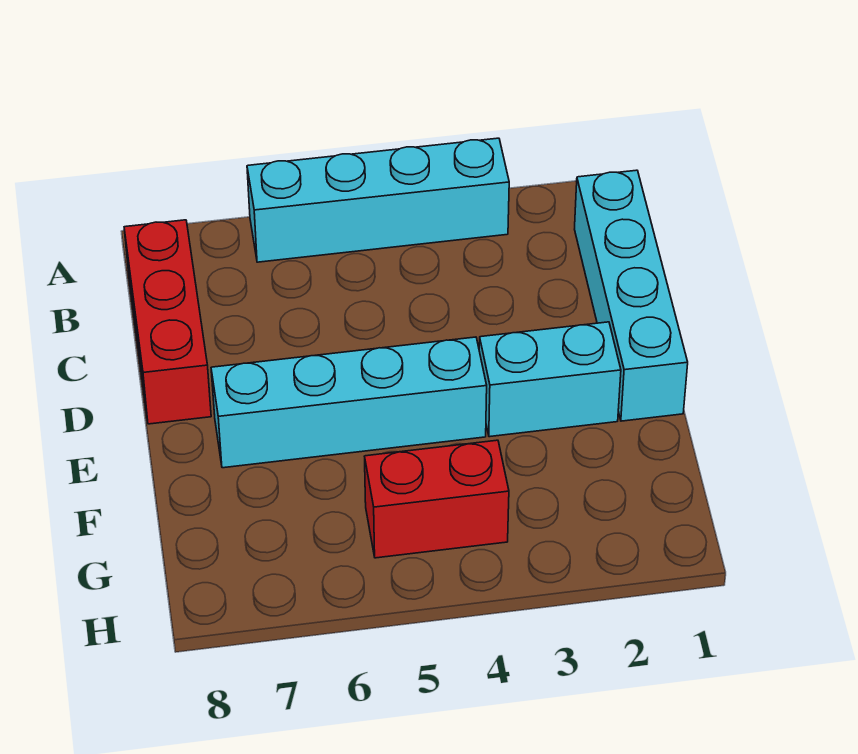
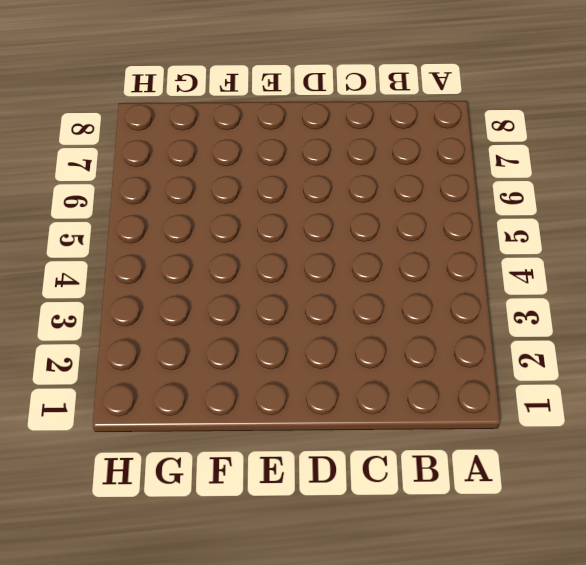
none -> cyan 1x4 brick [247,138,509,262]
none -> cyan 1x4 brick [575,170,688,421]

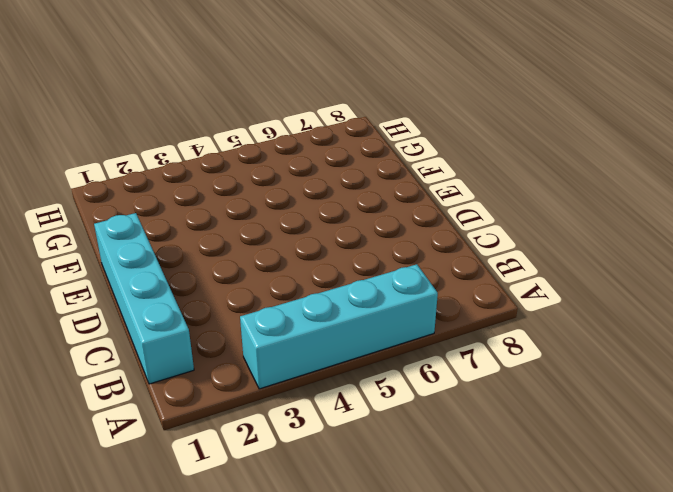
none -> red 1x3 brick [124,220,211,424]
none -> cyan 1x2 brick [479,322,621,437]

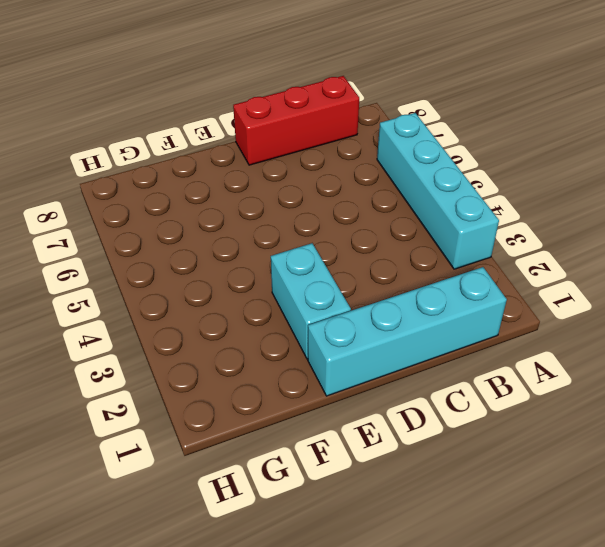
none -> cyan 1x4 brick [211,337,487,468]
none -> red 1x2 brick [365,440,509,558]

